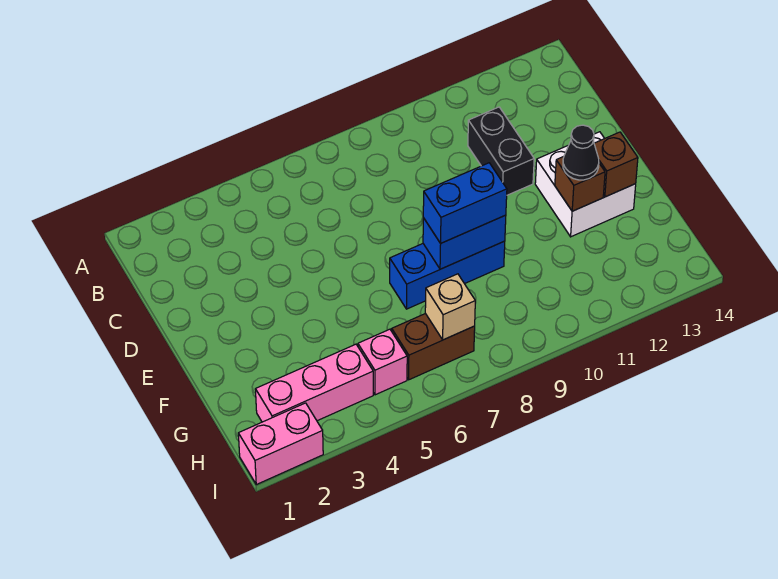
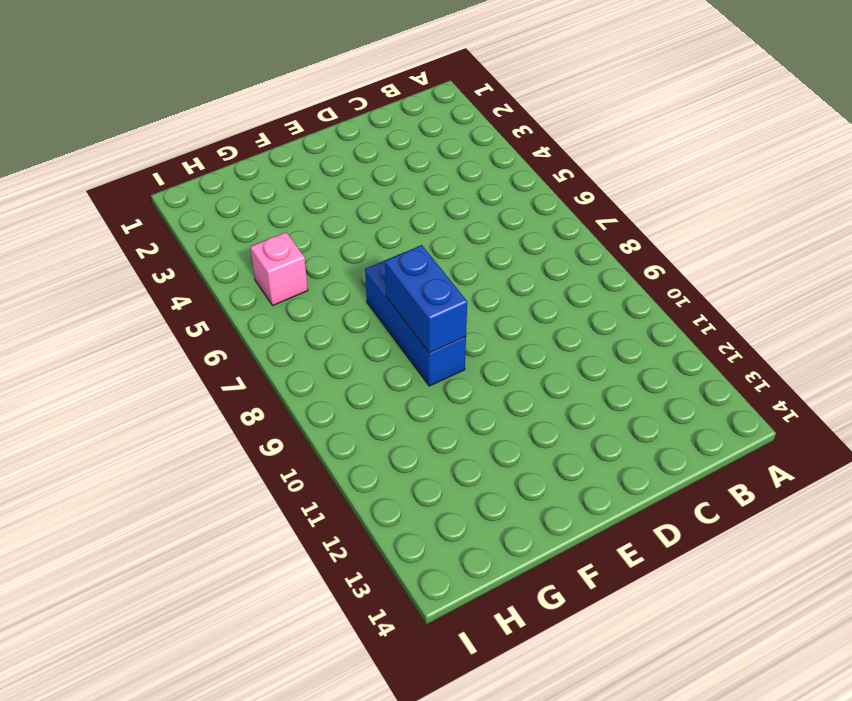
none -> black 1x2 brick [468,107,534,195]
none -> white 2x2 brick [535,132,636,237]
none -> pink 1x3 brick [255,344,373,422]

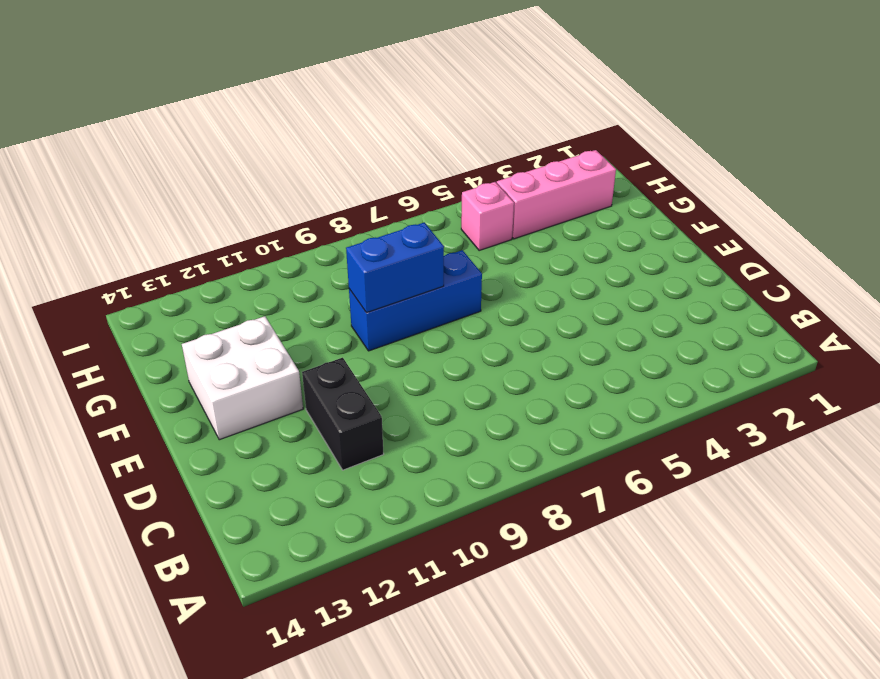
none -> brown 1x2 brick [392,314,475,380]
none -> pink 1x2 brick [238,403,323,484]
none -> brown 1x1 brick [555,157,605,211]

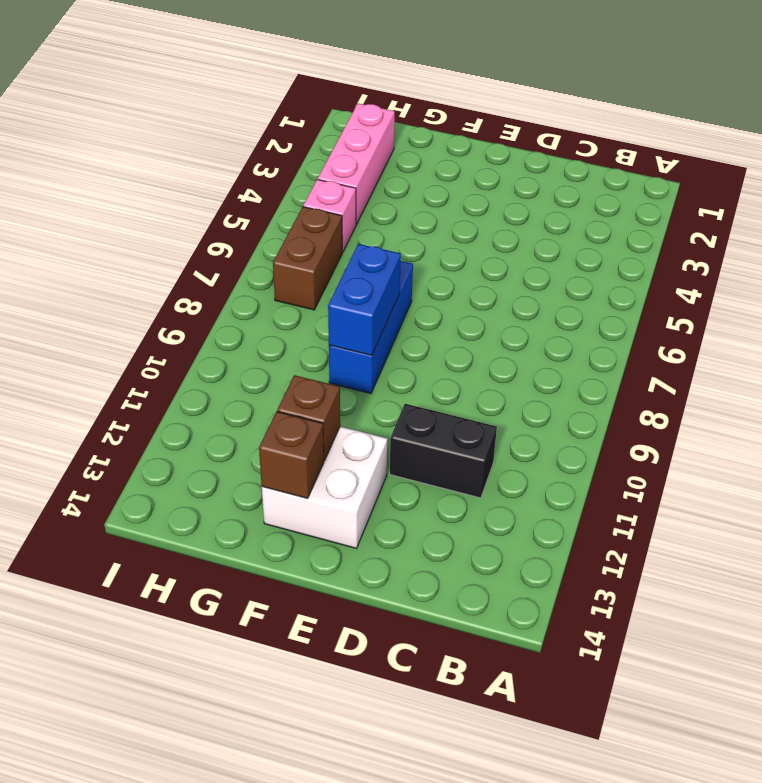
none -> pink 1x2 brick [238,403,323,484]
none -> tan 1x1 brick [425,274,475,340]
none -> blue 1x2 brick [423,163,507,243]

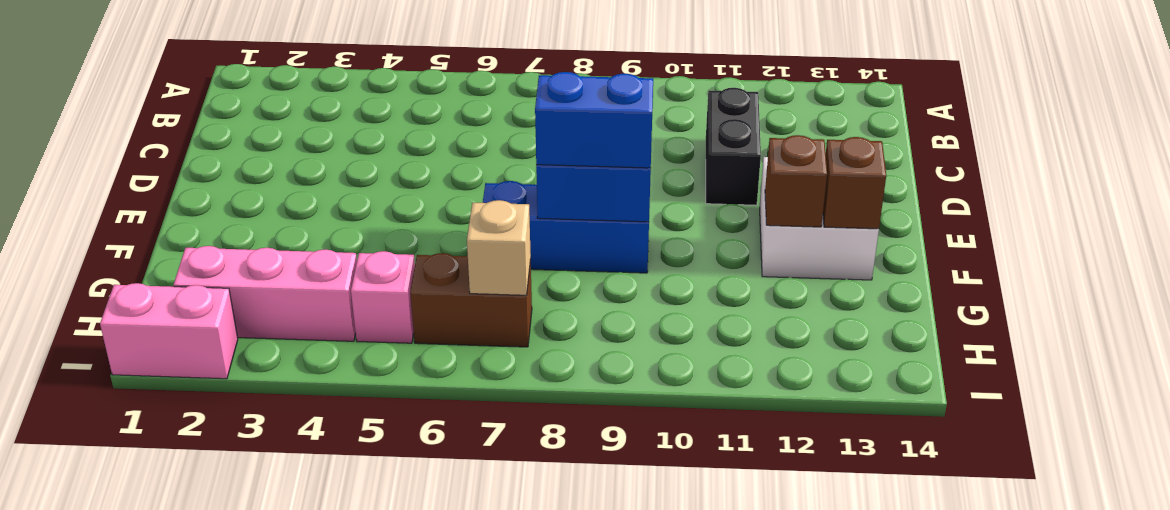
none -> black 1x1 cone [563,125,599,180]

